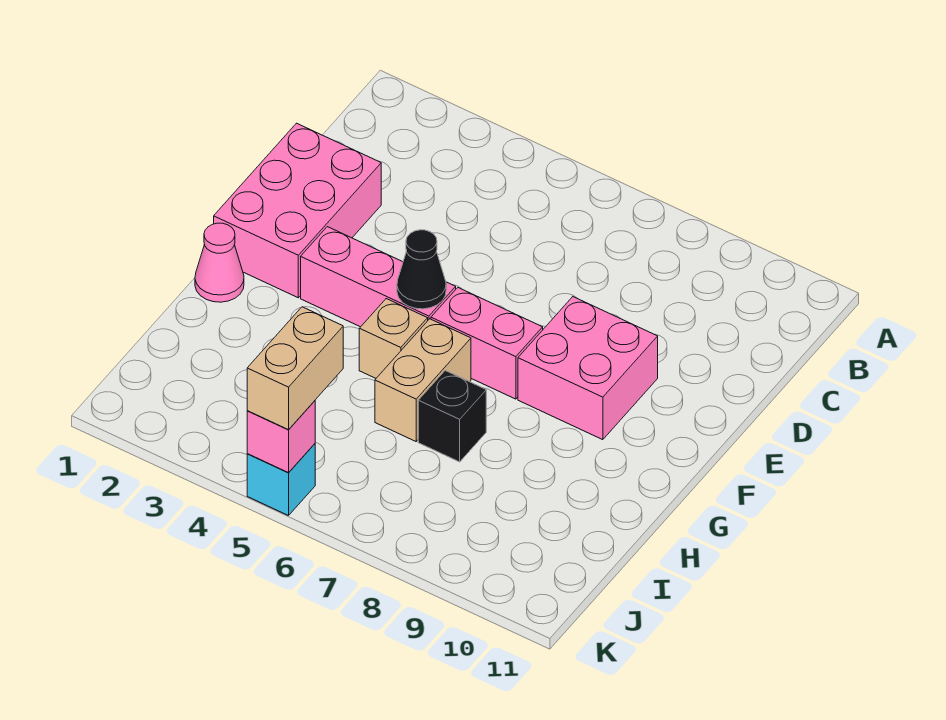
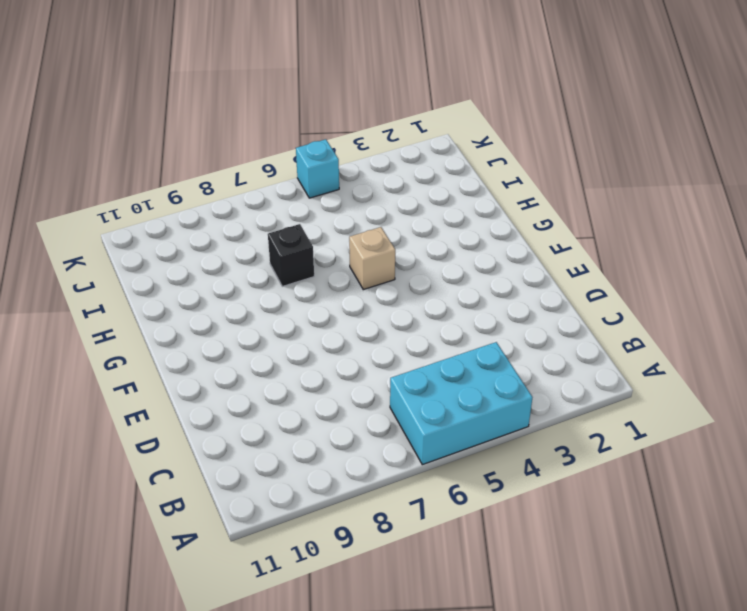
cyan 2x3 brick [390,342,533,465] -> none
none -> pink 2x3 brick [214,123,381,298]
none -> pink 2x2 brick [518,297,658,440]
none -> pink 1x3 brick [301,227,456,327]

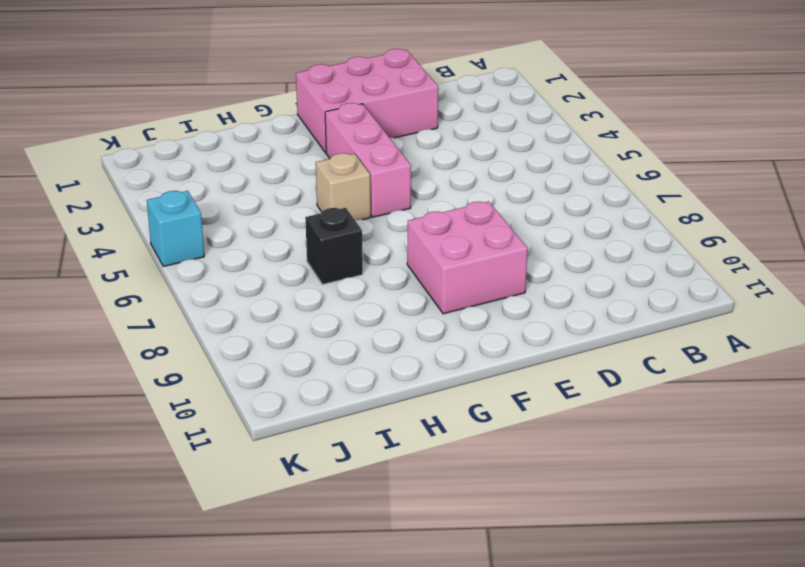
none -> pink 1x2 brick [431,288,543,399]
none -> pink 1x1 cone [195,223,244,302]
none -> tan 1x2 brick [375,319,471,441]

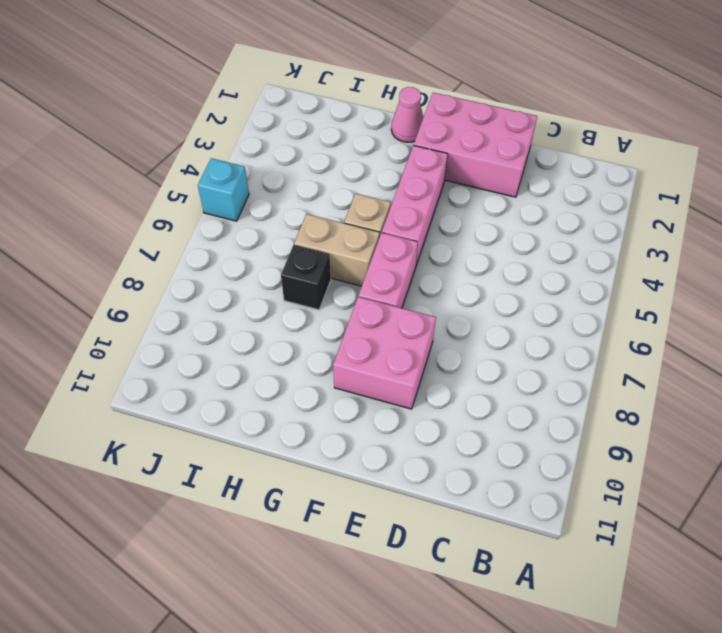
none -> black 1x1 cone [397,230,446,309]
none -> pink 1x1 brick [247,401,315,473]
none -> tan 1x2 brick [247,307,343,430]

